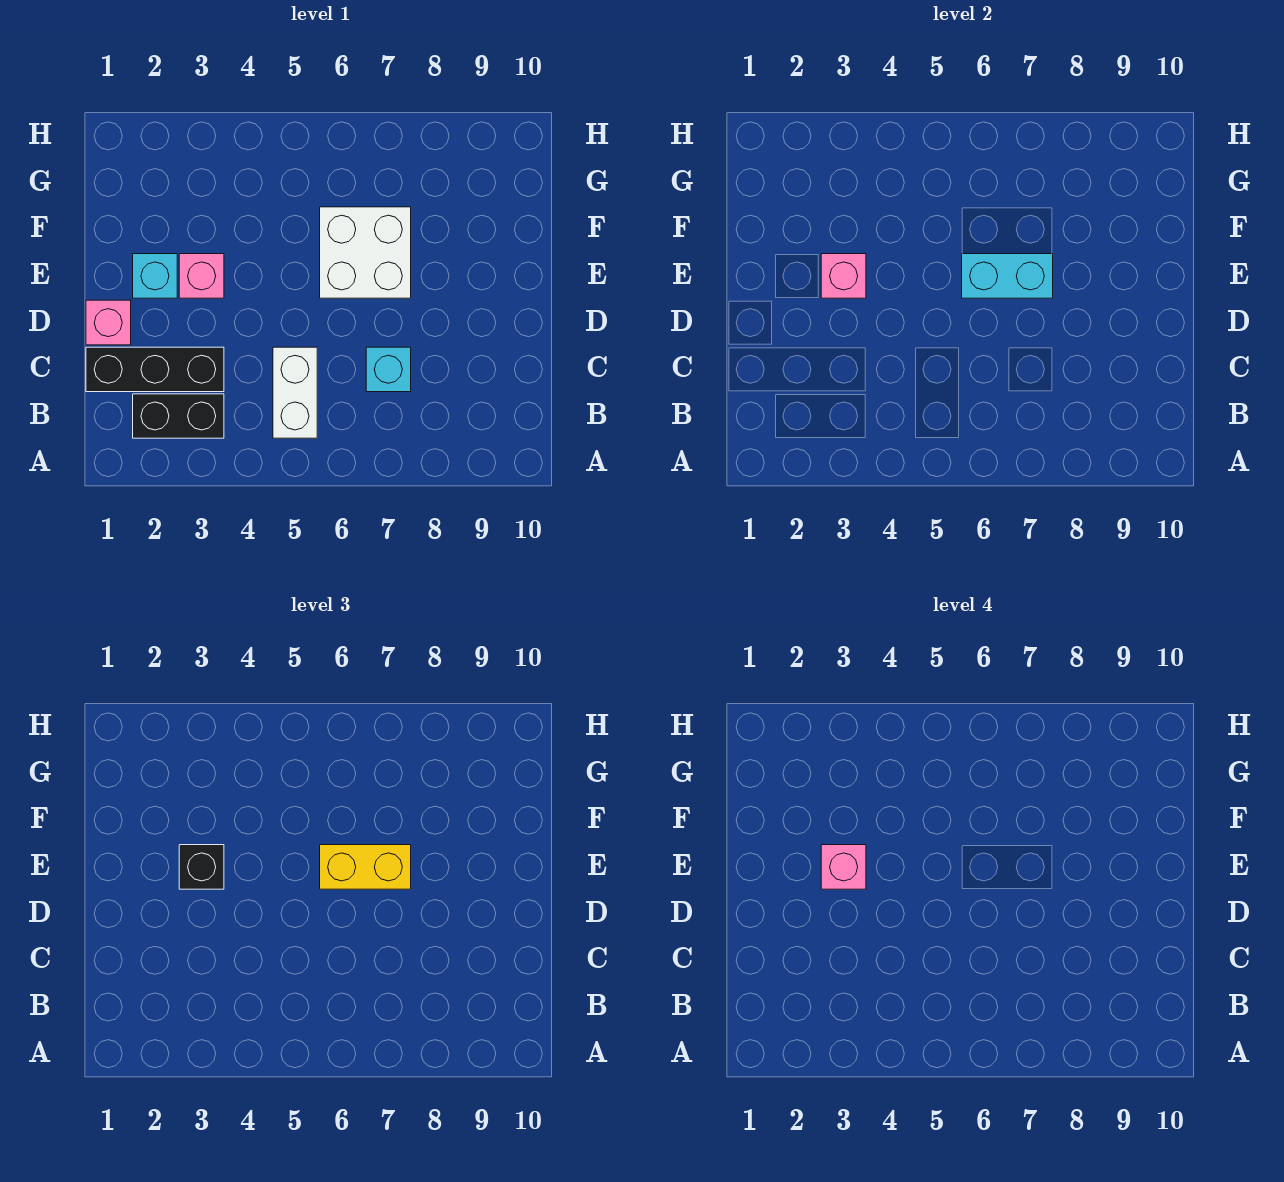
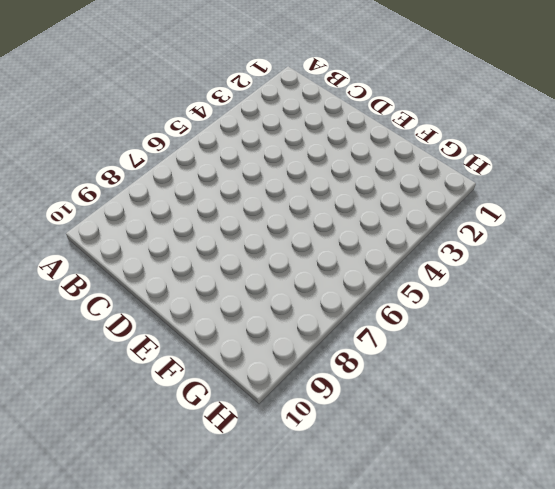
none -> black 1x2 brick [133,394,224,438]
none -> white 1x2 brick [273,347,317,438]
none -> black 1x3 brick [86,347,224,392]

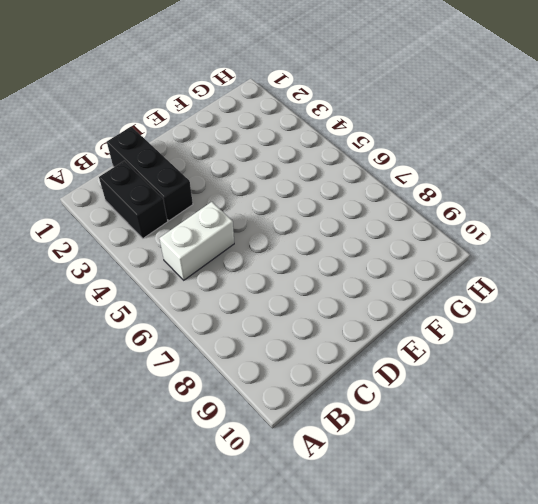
none -> cyan 1x1 brick [366,347,411,392]
none -> pink 1x1 brick [86,300,131,345]
none -> cyan 1x1 brick [133,254,177,298]

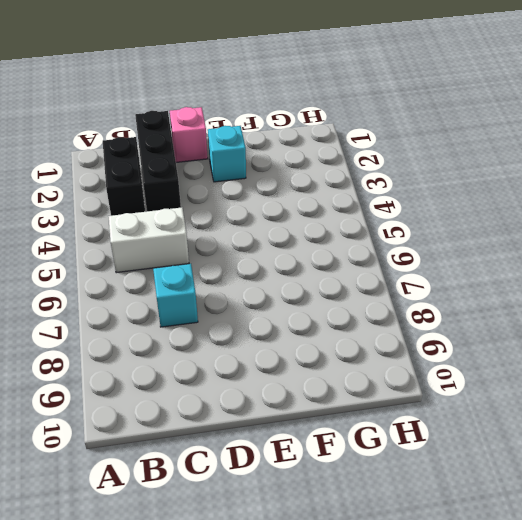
none -> pink 1x1 brick [179,254,224,298]
none -> white 2x2 brick [320,207,411,298]
none -> pink 1x1 brick [821,254,866,298]

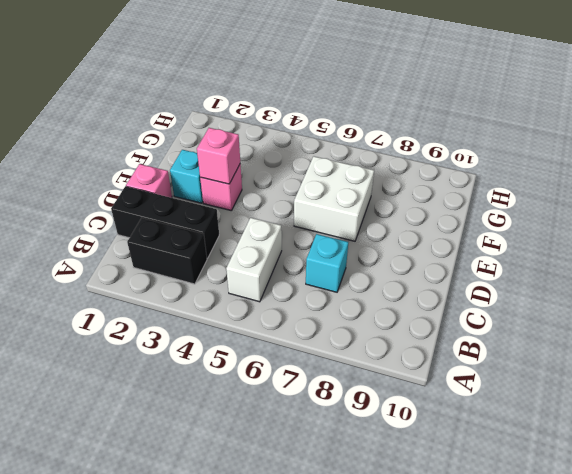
none -> cyan 1x2 brick [962,254,1053,298]
none -> black 1x1 brick [179,845,224,889]
none -> yellow 1x2 brick [320,845,411,889]

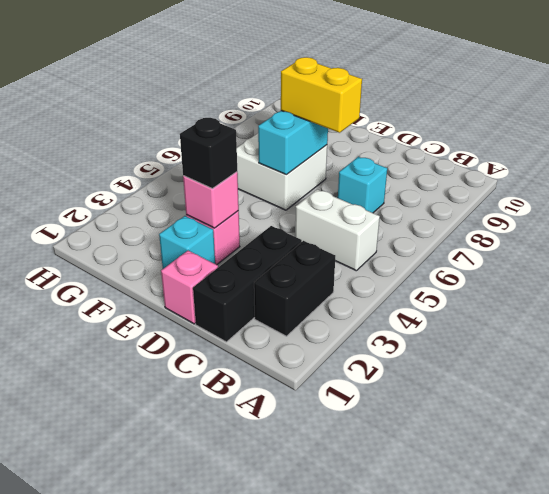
yellow 1x2 brick [281,57,362,133] -> yellow 1x2 brick turned to [320,845,411,889]
none -> pink 1x1 brick [821,845,866,889]

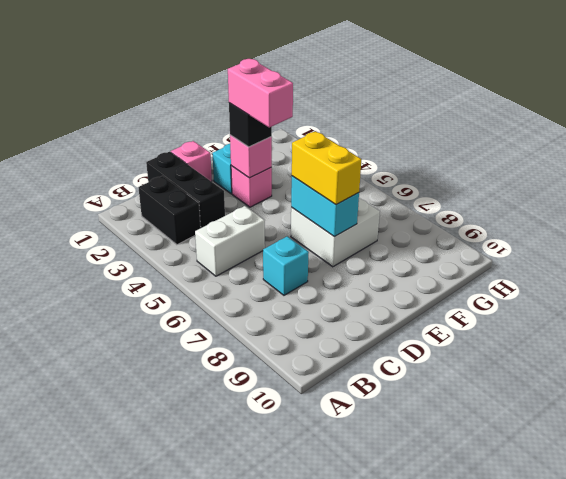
pink 1x2 brick [228,59,293,128] -> pink 1x1 brick [821,845,866,889]

